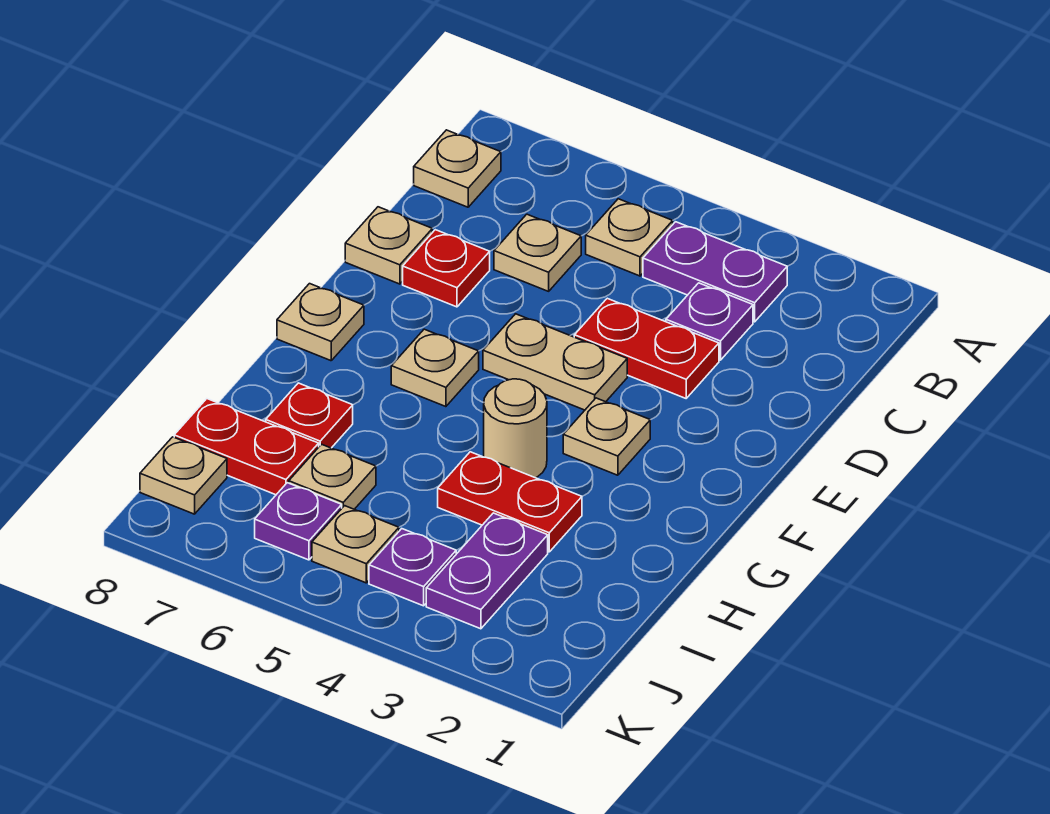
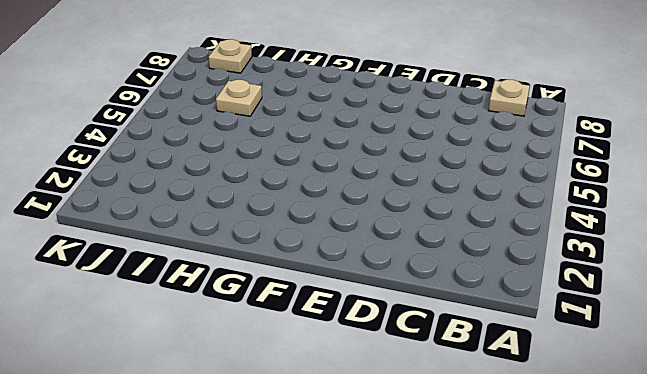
none -> purple 1x2 plate [643,222,787,322]
none -> tan 1x1 plate [586,199,673,276]
none -> purple 1x1 plate [666,283,753,360]

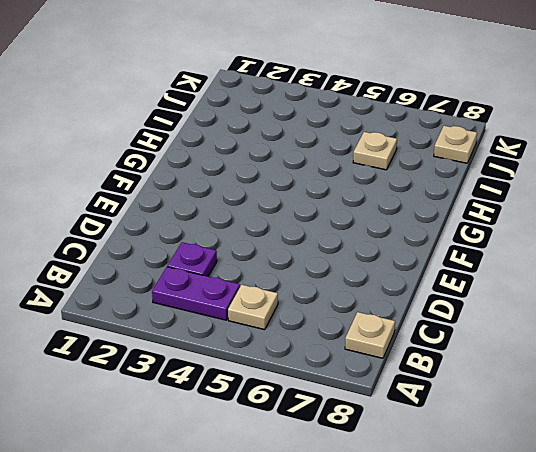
none -> tan 1x1 plate [494,214,581,291]
none -> red 1x2 plate [574,298,719,398]
none -> red 1x1 plate [403,230,490,307]

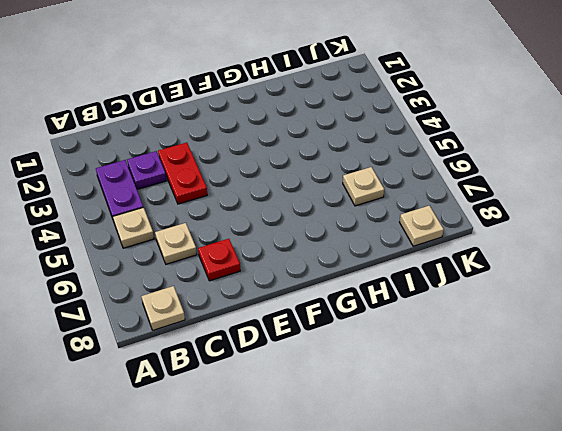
none -> tan 1x1 plate [345,207,432,284]
none -> tan 1x2 plate [483,314,627,410]
none -> tan 1x1 plate [563,398,650,475]

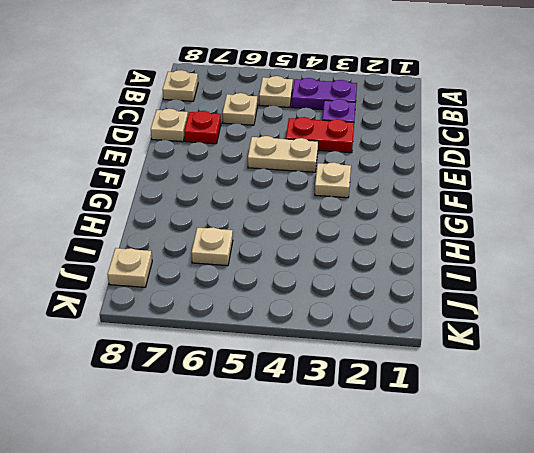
none -> tan 1x1 plate [391,329,479,407]
none -> tan 1x1 plate [277,284,364,361]
none -> tan 1x1 round brick [484,379,547,478]

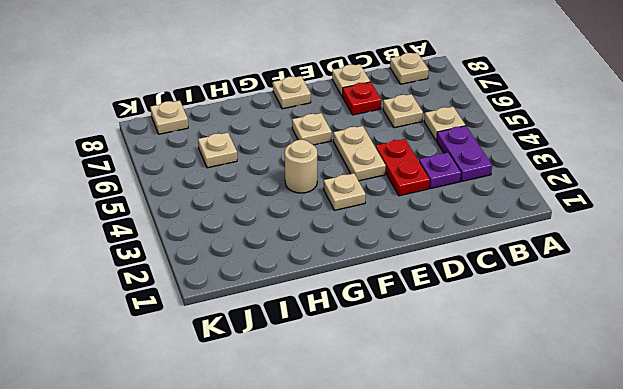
none -> red 1x2 plate [438,452,582,552]
none -> red 1x1 plate [266,383,353,448]
none -> purple 1x2 plate [426,513,548,629]

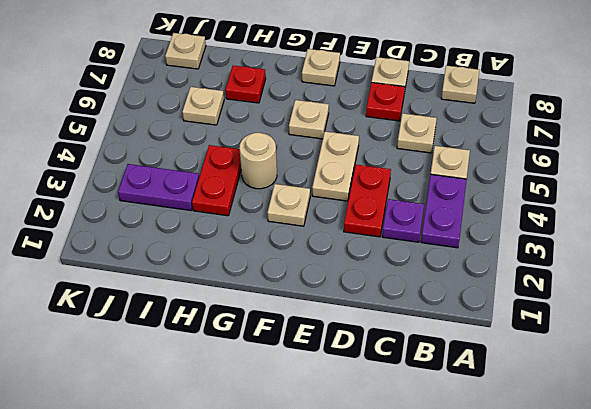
none -> red 1x2 plate [174,399,319,495]
none -> purple 1x1 plate [369,529,456,606]
none -> tan 1x1 plate [312,506,399,583]

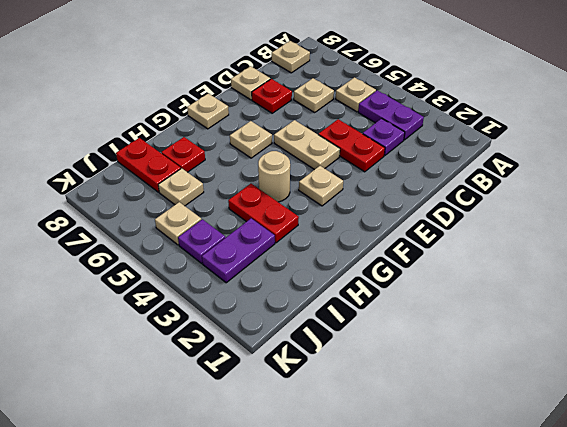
none -> purple 1x1 plate [255,483,342,560]
none -> tan 1x1 plate [140,437,227,514]

